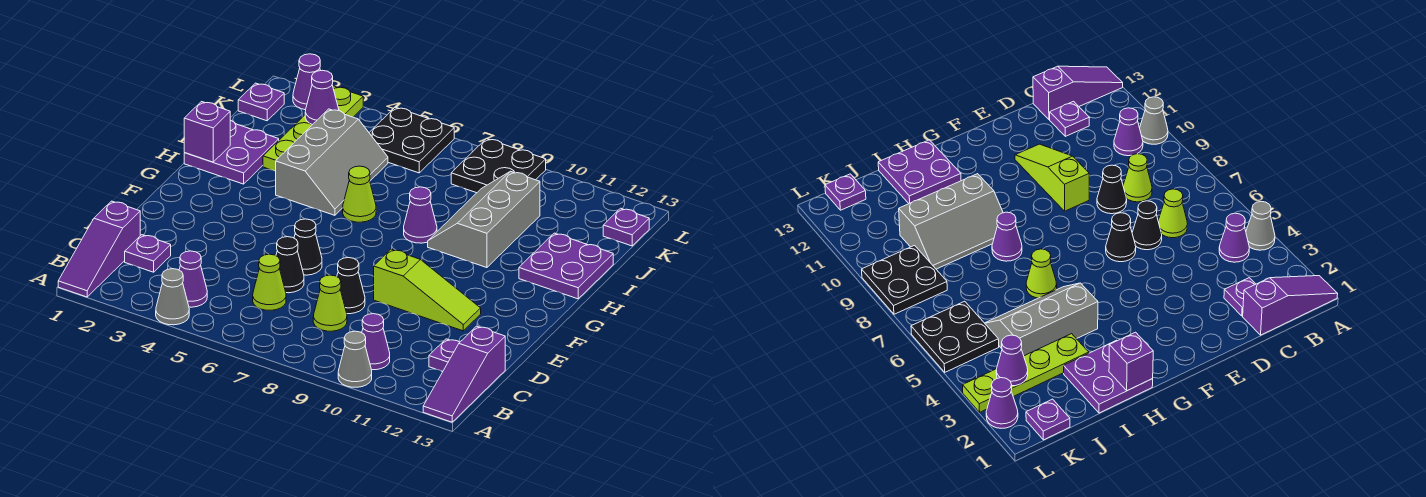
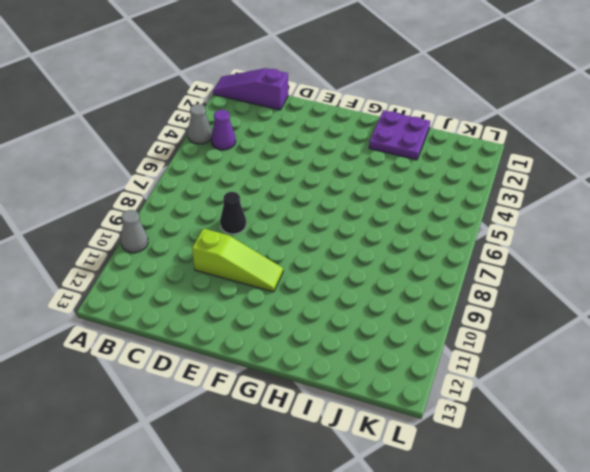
lime 1x3 slope [192,228,283,292] -> lime 1x3 slope turned to [374,249,481,331]
none -> purple 1x3 slope [423,326,505,422]
none -> purple 1x1 cone [362,314,390,370]
none -> purple 1x1 plate [125,235,171,272]

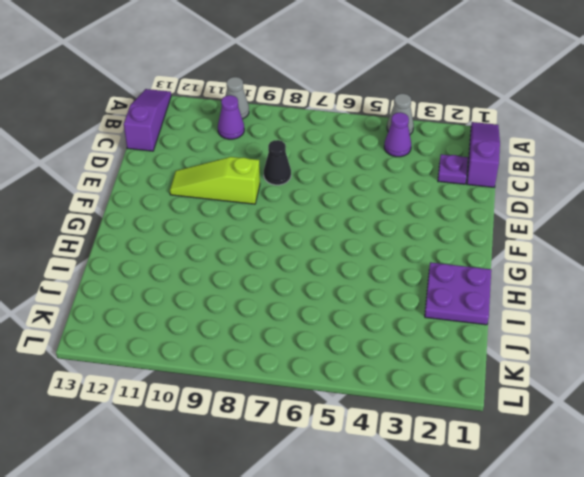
none -> lime 1x1 cone [253,254,286,310]
none -> lime 1x1 cone [313,275,347,331]
none -> purple 1x1 plate [429,339,460,372]

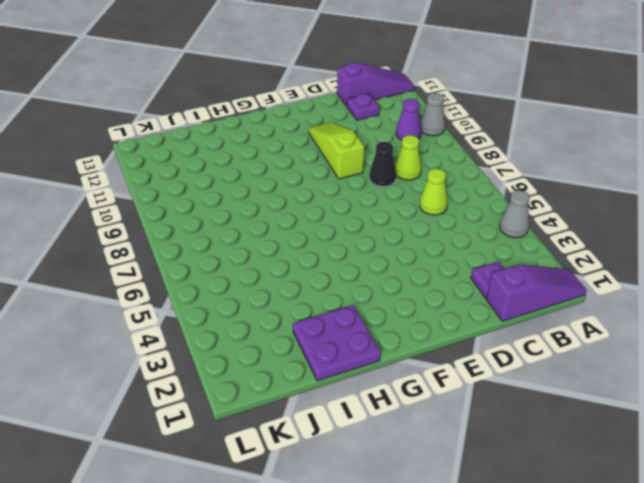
none -> purple 1x1 cone [179,251,207,307]
none -> black 1x1 cone [276,237,304,293]
none -> black 1x1 cone [294,219,322,275]

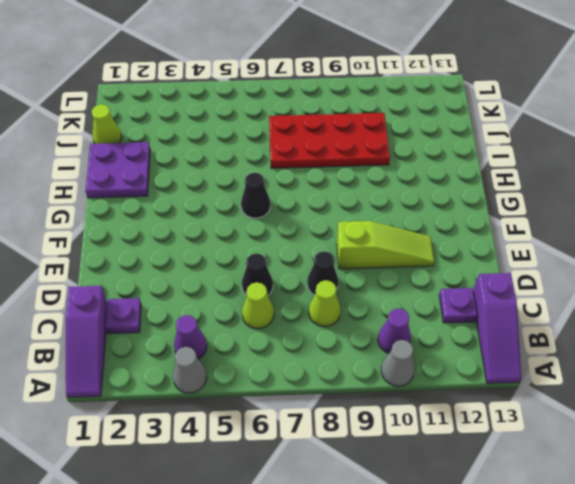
black 1x1 cone [241,172,270,218] -> black 1x1 cone moved to [294,219,322,275]
red 2x4 plate [269,113,390,168] -> grey 2x3 slope [428,171,540,268]
lime 1x1 cone [92,104,122,144] -> lime 1x1 cone moved to [343,166,376,222]
none -> grey 2x3 slope [276,109,388,215]
none -> purple 1x1 cone [404,187,437,243]
none -> purple 2x2 plate [519,233,613,299]

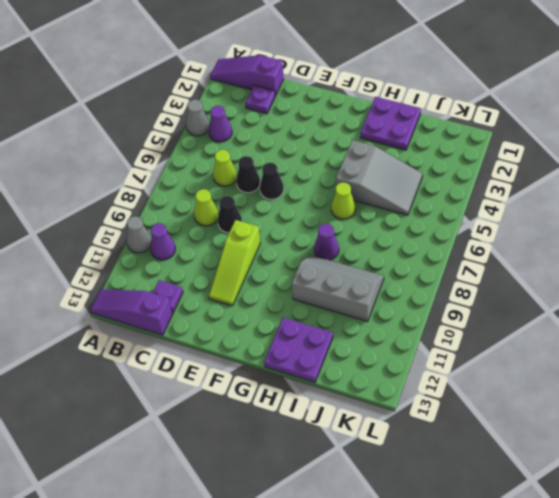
grey 2x3 slope [336,140,423,215] -> grey 2x3 slope turned to [276,109,388,215]
none -> lime 1x4 plate [263,86,363,171]
none -> purple 1x1 plate [238,83,284,121]
none -> black 2x2 plate [369,107,454,173]

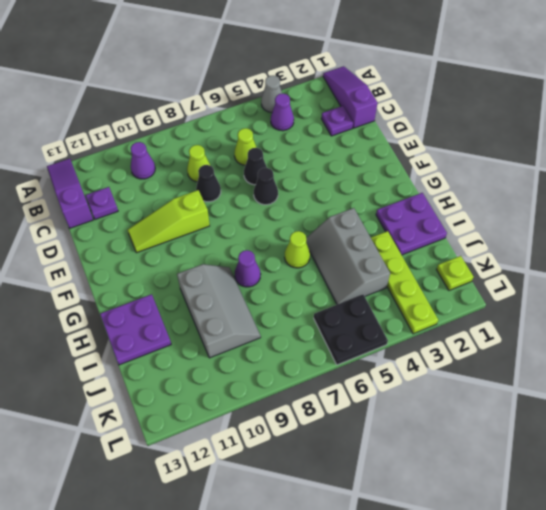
lime 1x1 plate [436,256,474,290] -> purple 1x1 plate [238,83,284,121]
none -> grey 1x1 cone [338,331,372,387]
none -> black 2x2 plate [451,139,546,193]
none -> purple 1x1 plate [603,208,649,246]

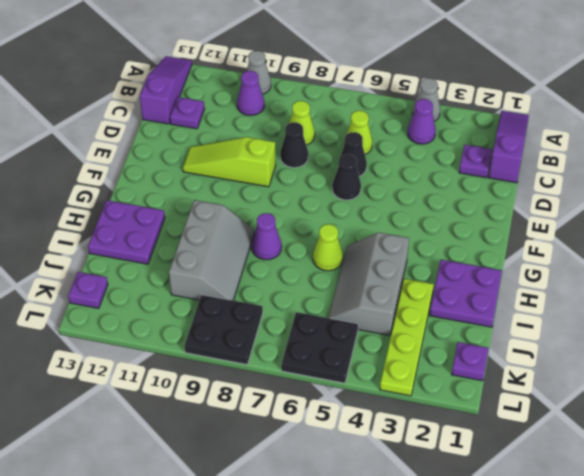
none -> purple 1x1 cone [293,54,321,110]
none -> purple 1x1 brick [184,102,230,162]
none -> purple 1x1 cone [305,70,339,125]

